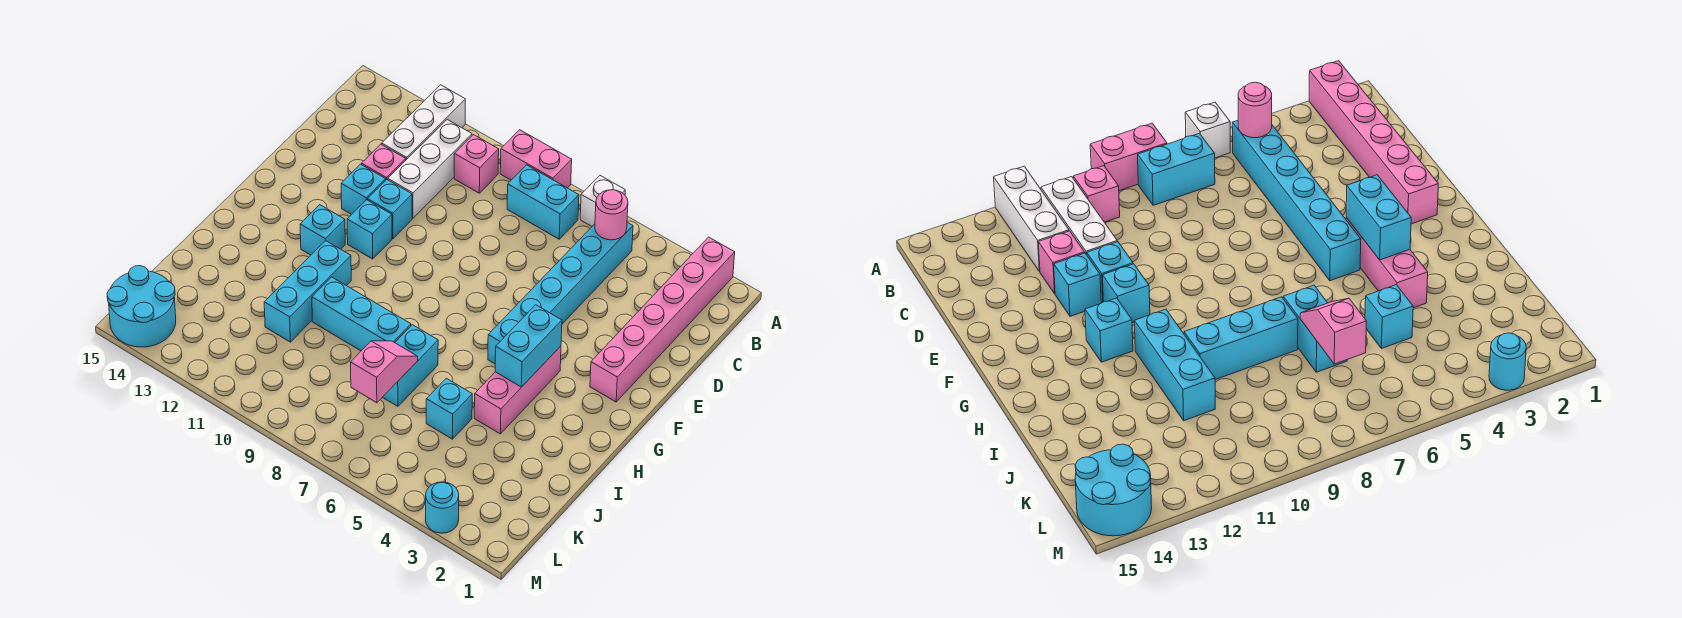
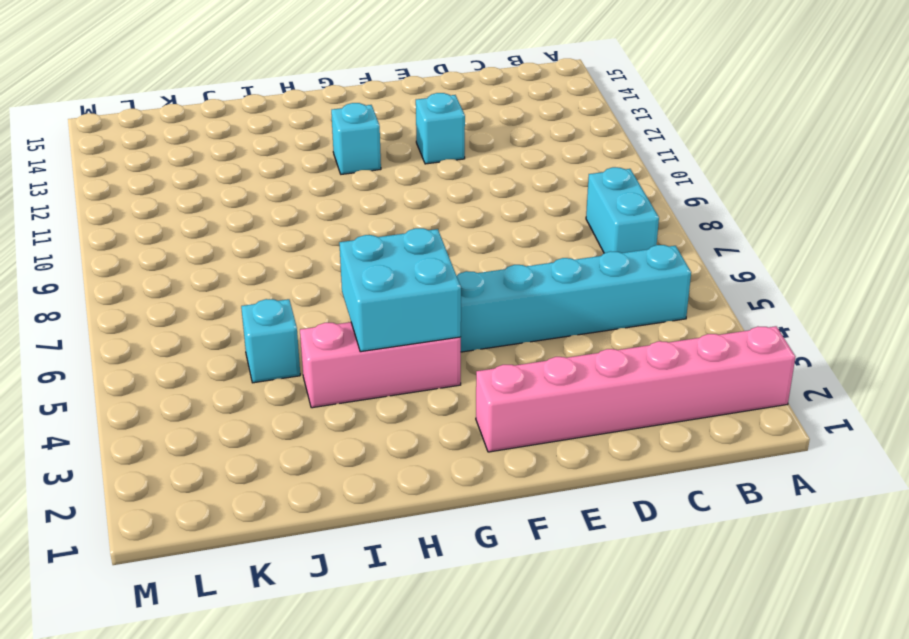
cyan 2x2 brick [339,228,461,352] -> cyan 1x2 brick [495,305,562,387]
none -> white 1x1 brick [580,176,625,226]
none -> pink 1x2 brick [500,130,572,188]
none -> white 1x3 brick [382,85,465,160]

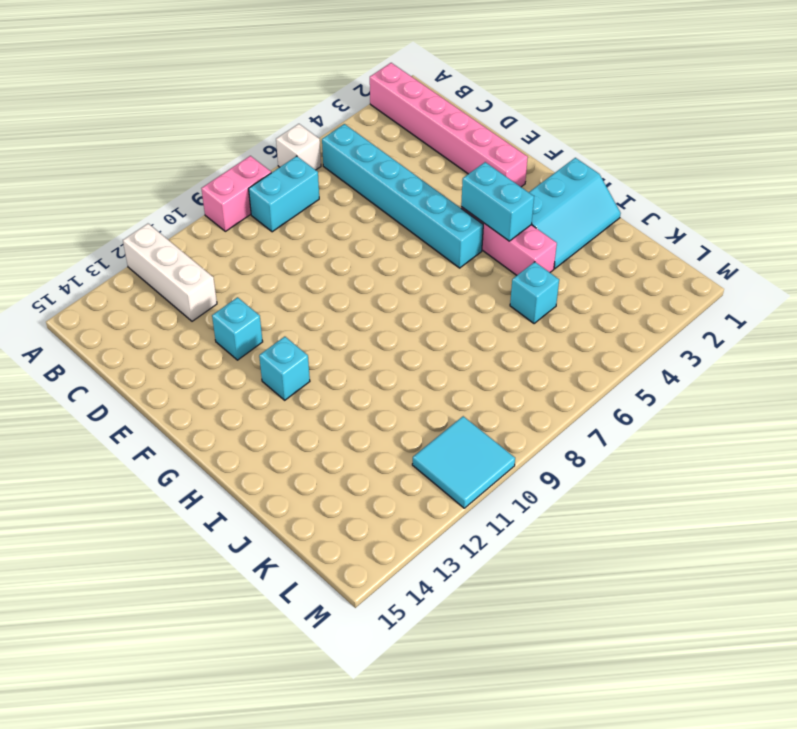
cyan 2x3 slope [529,158,621,269] -> none
cyan 2x2 tile [412,416,515,508] -> none
none -> pink 1x1 brick [454,135,499,193]
none -> white 1x3 brick [388,120,472,218]
none -> pink 1x1 brick [362,144,406,180]

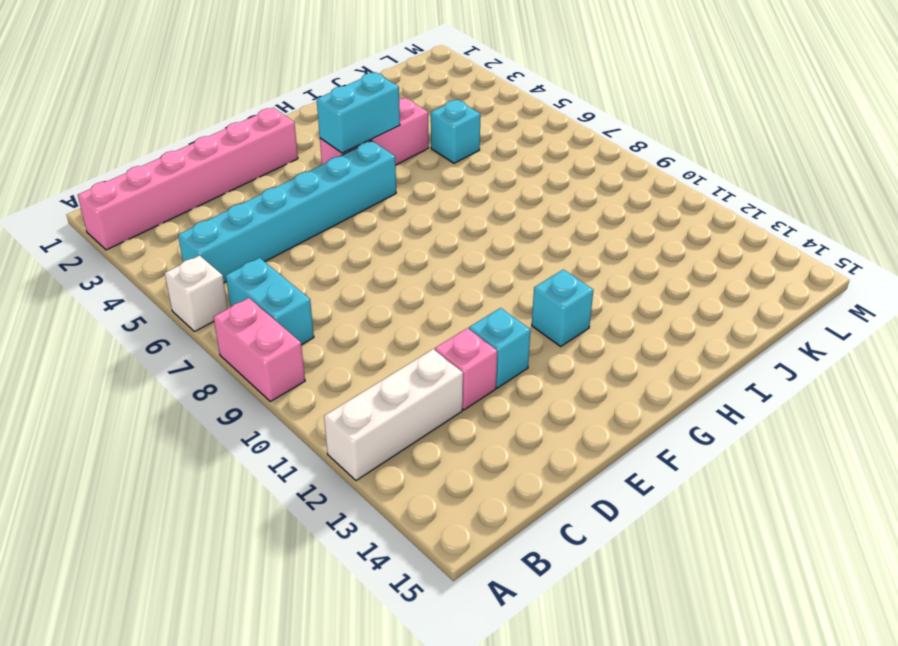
none -> pink 1x1 brick [454,135,499,193]
none -> white 1x3 brick [388,120,472,218]
none -> cyan 1x1 brick [368,180,412,239]

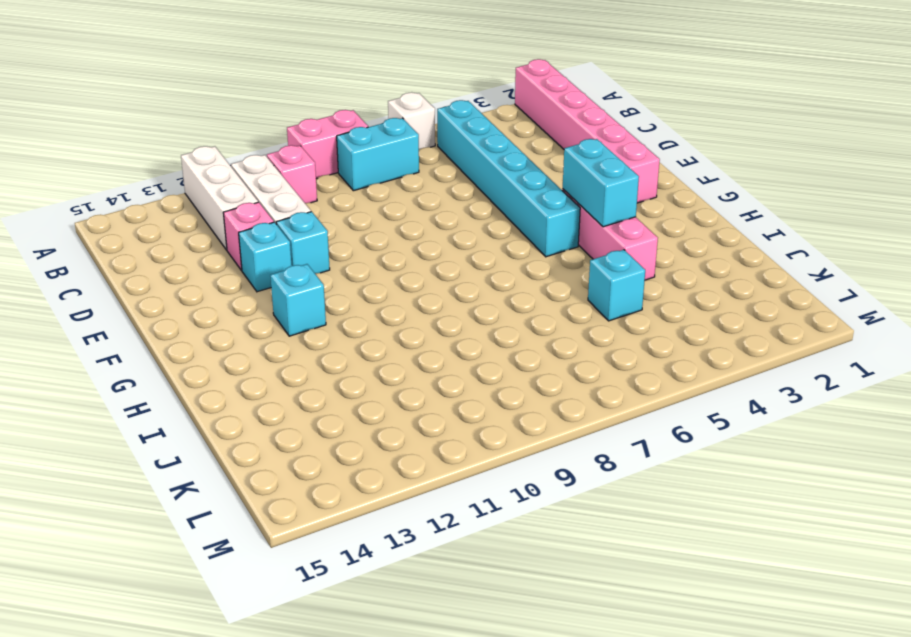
none -> cyan 1x1 brick [347,200,392,259]
none -> cyan 1x3 brick [264,241,351,342]
none -> cyan 1x2 brick [383,325,438,406]

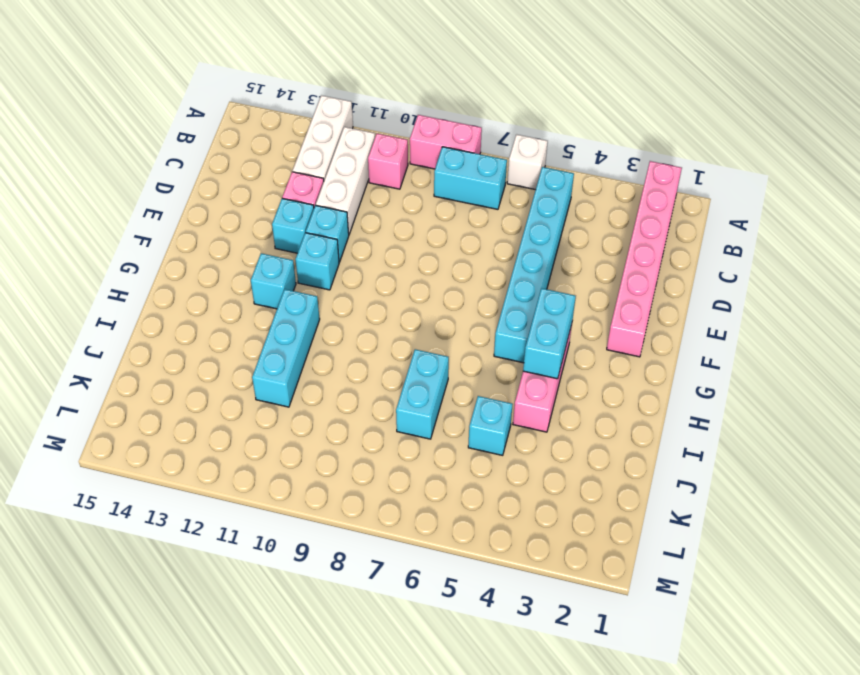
none -> cyan 1x3 brick [312,277,411,351]
none -> cyan 2x2 round brick [107,266,176,347]
none -> cyan 1x1 round brick [426,482,459,533]

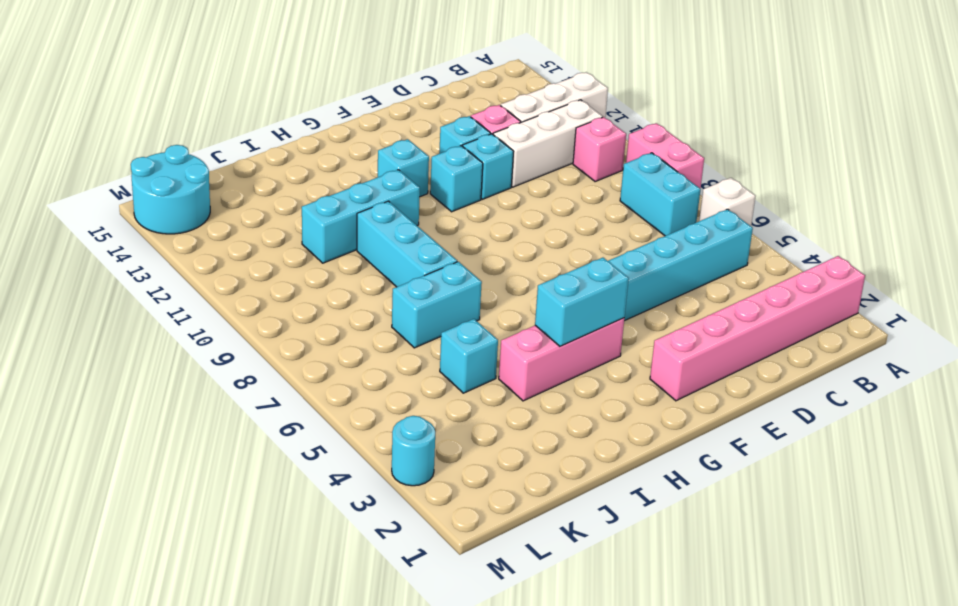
none -> pink 1x1 round brick [595,190,628,240]
none -> pink 1x2 slope [351,341,418,403]

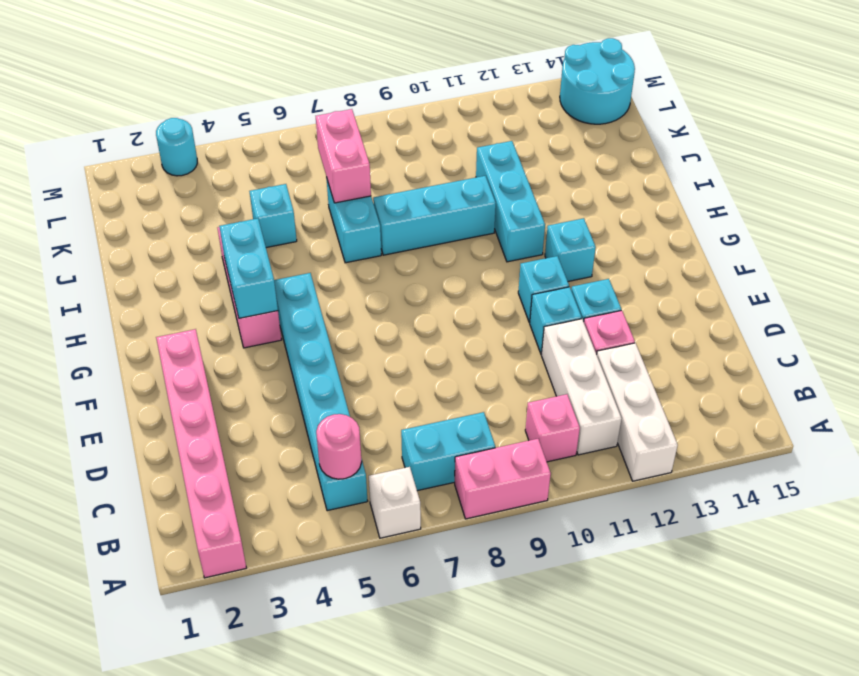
pink 1x2 brick [316,109,371,203] -> pink 1x2 slope [351,341,418,403]

